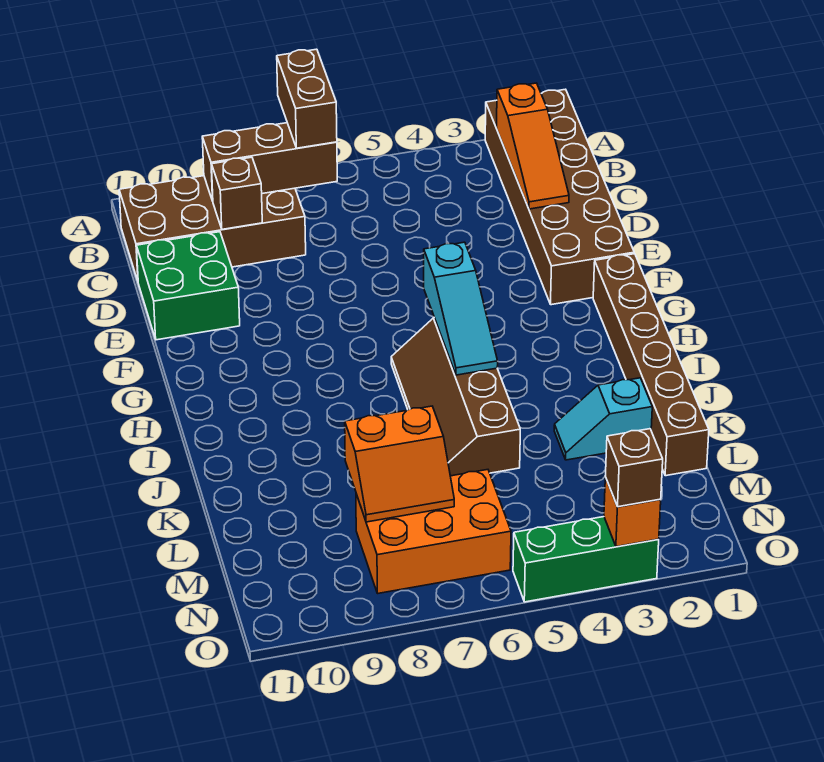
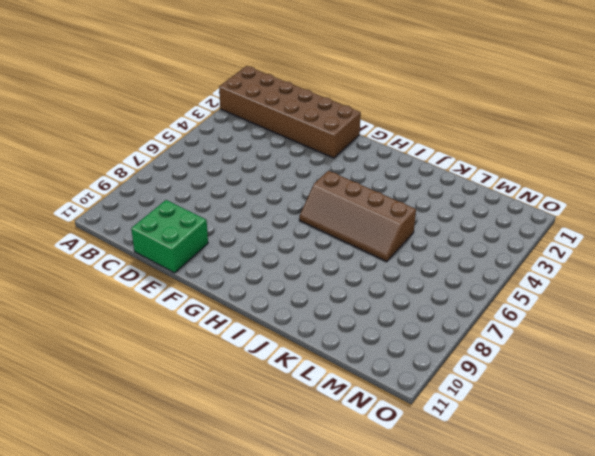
none -> brown 2x4 brick [119,176,306,281]
none -> brown 1x6 brick [593,254,709,476]
none -> cyan 1x2 slope [554,378,652,460]

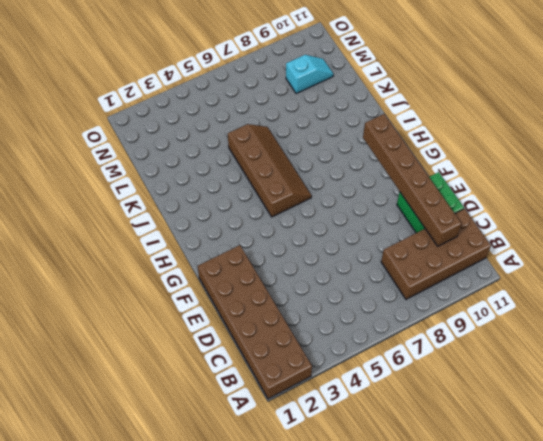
brown 1x6 brick [363,114,461,246] -> brown 1x6 brick moved to [593,254,709,476]
cyan 1x2 slope [286,55,334,94] -> cyan 1x2 slope moved to [554,378,652,460]
none -> orange 2x3 brick [356,470,511,593]
none -> green 1x3 brick [513,517,659,602]
none -> orange 1x3 slope [497,83,569,209]

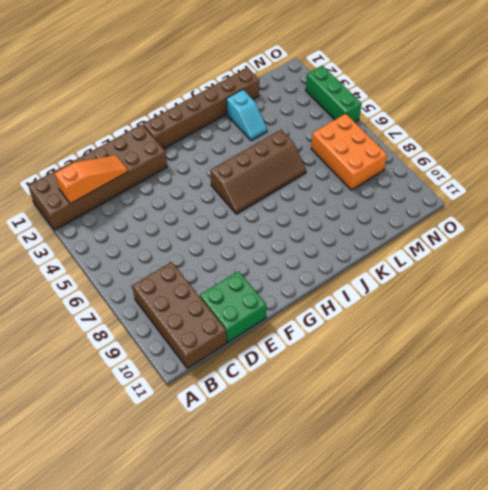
none -> brown 1x3 brick [202,123,337,201]
none -> brown 1x1 brick [212,157,262,229]
none -> cyan 1x3 slope [424,242,498,375]

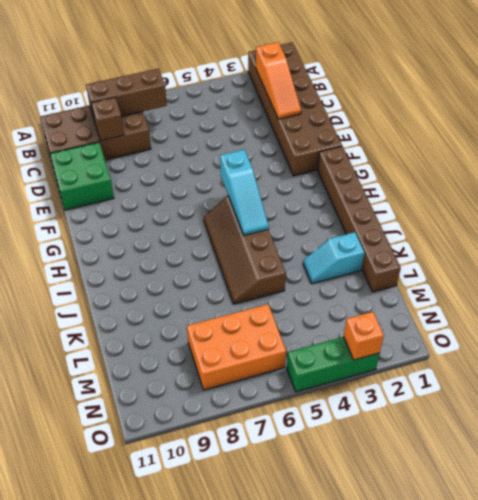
none -> orange 2x2 slope [345,406,454,522]
none -> brown 1x2 brick [277,49,337,148]
none -> brown 1x1 brick [605,429,663,507]

